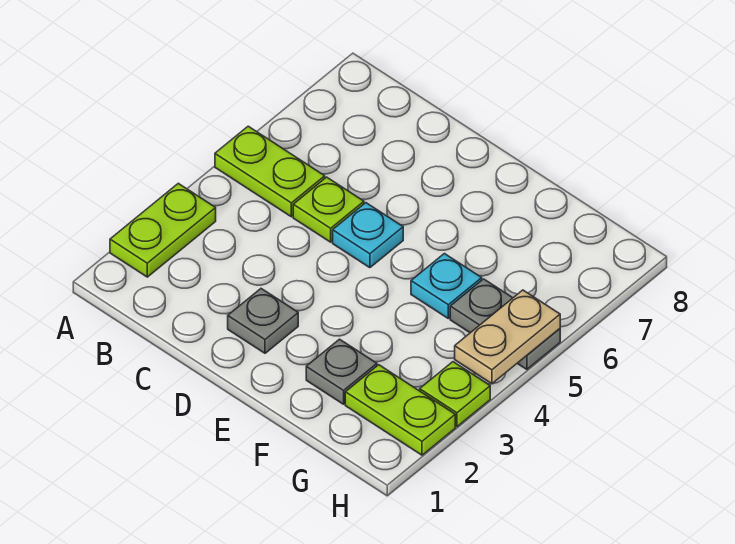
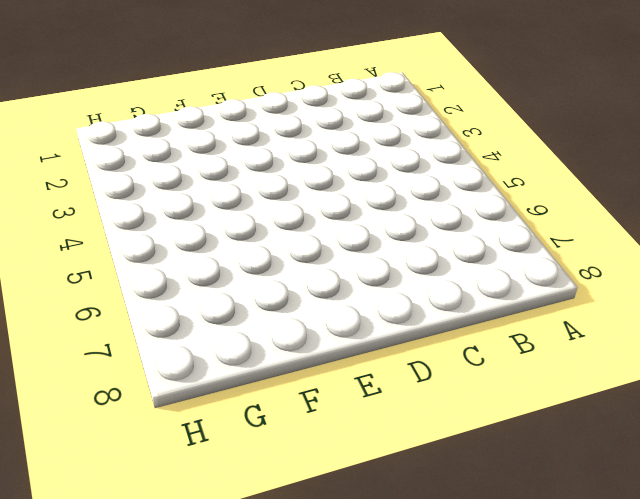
none -> lime 1x2 plate [110,183,216,277]
none -> lime 1x2 plate [215,126,325,217]

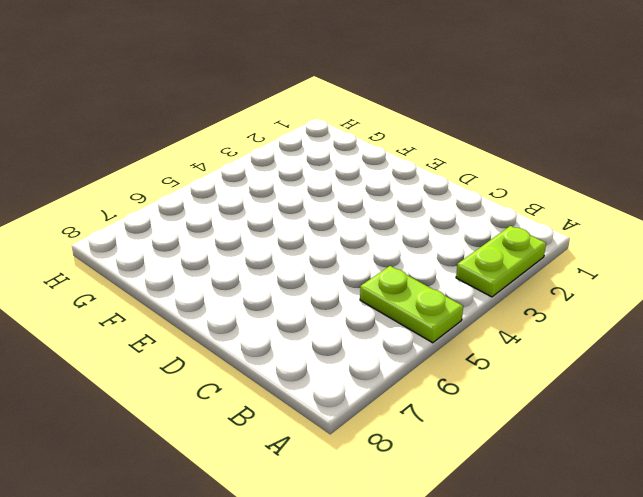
none -> lime 1x1 plate [293,177,364,242]
none -> grey 1x1 plate [228,289,298,353]

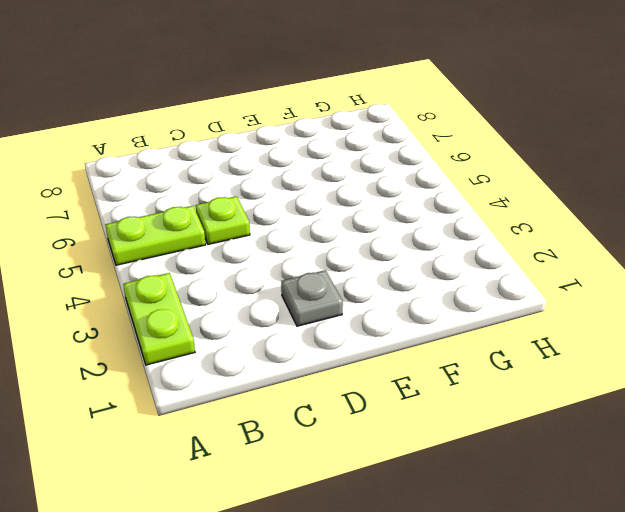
none -> cyan 1x1 plate [333,203,403,268]
none -> grey 1x1 plate [306,339,377,404]

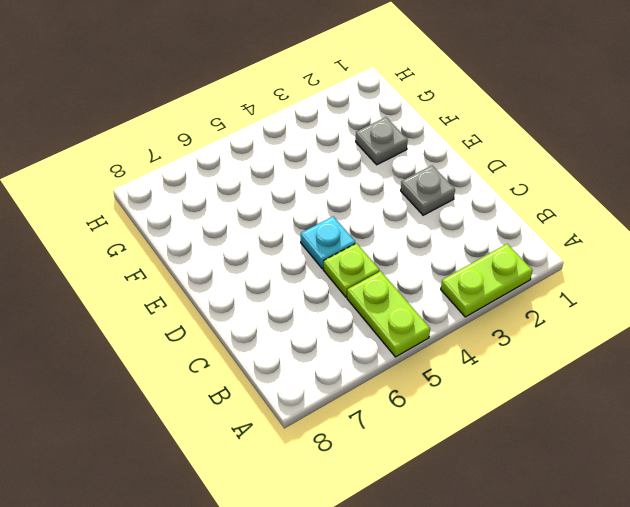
none -> cyan 1x1 plate [411,254,482,318]
none -> lime 1x2 plate [345,365,455,455]

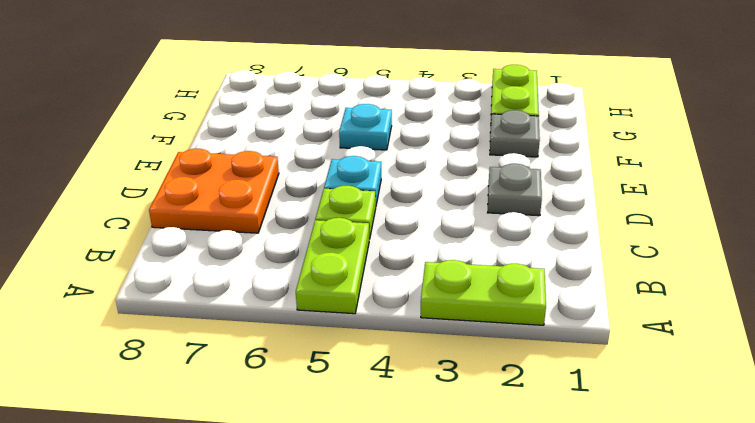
orange 2x2 plate [149,149,279,233] -> none
none -> grey 1x2 plate [450,279,560,369]
none -> lime 1x1 plate [420,362,490,427]

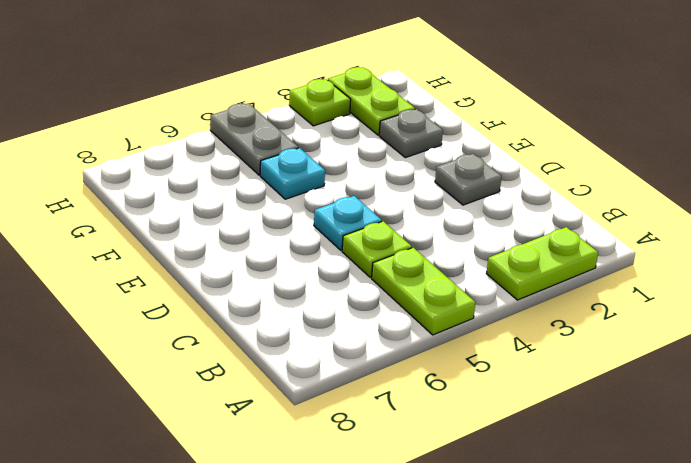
none -> tan 1x2 plate [455,290,560,384]

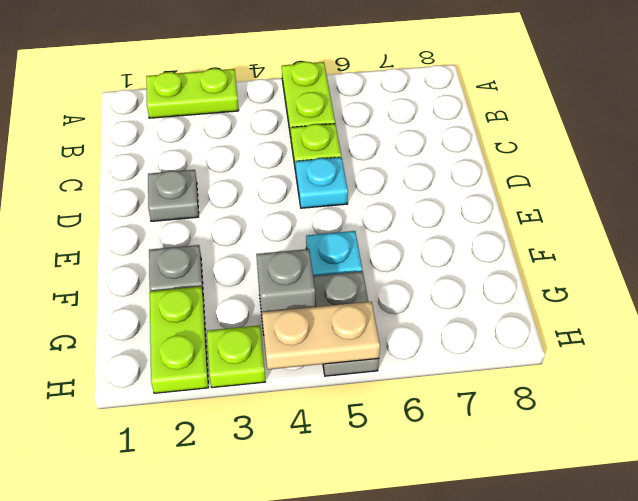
grey 1x1 brick [256,249,315,335] -> none

